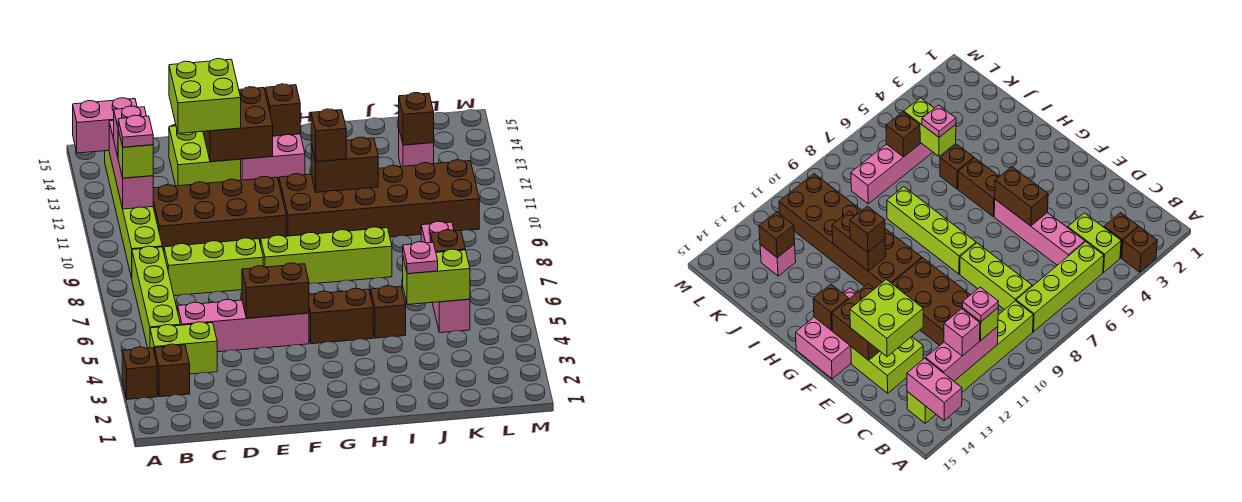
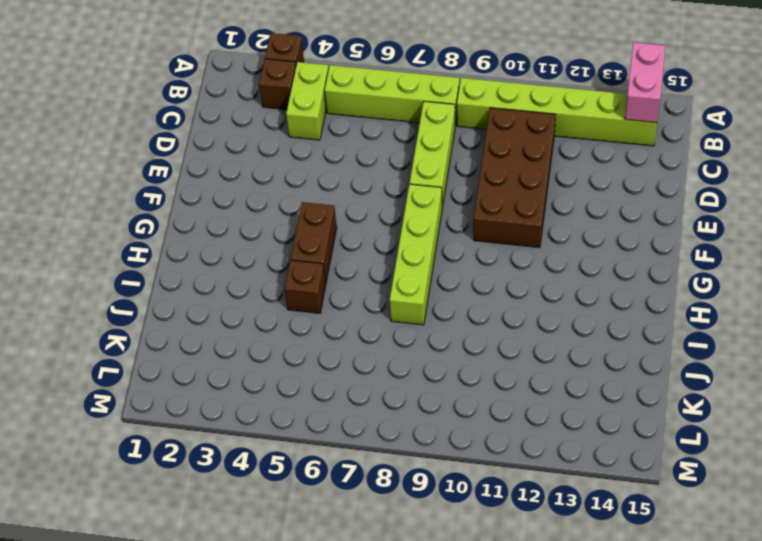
none -> pink 1x4 brick [178,300,309,352]
none -> lime 2x2 brick [169,126,241,186]
none -> pink 2x3 brick [241,134,305,181]
none -> brown 2x6 brick [279,160,479,237]

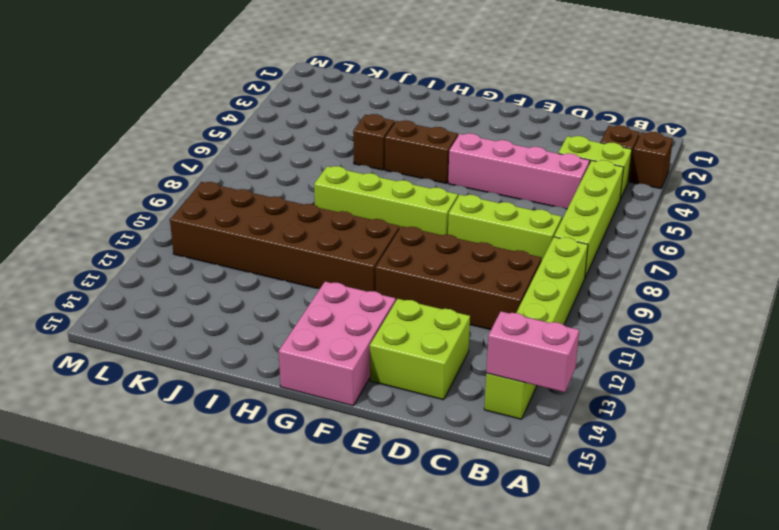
none -> pink 1x4 brick [421,221,470,333]
none -> pink 1x1 brick [399,130,434,167]
none -> pink 1x3 brick [109,120,153,209]
none -> brown 1x2 brick [242,263,309,318]

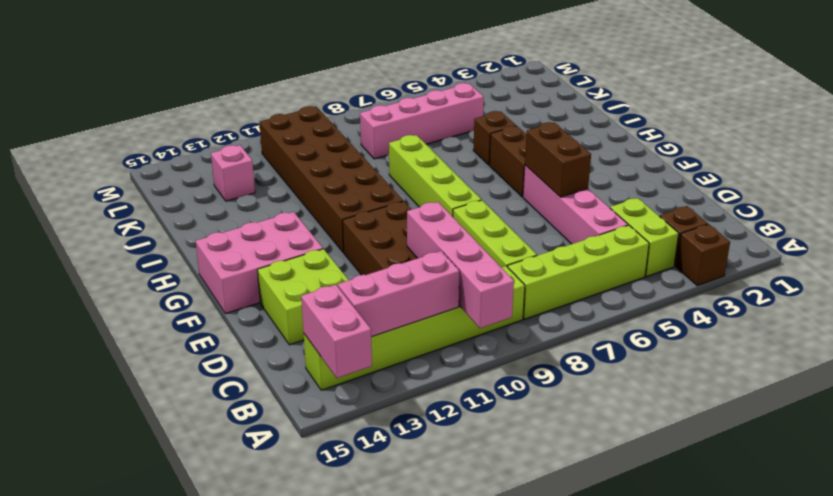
pink 1x4 brick [407,202,514,328] -> none
none -> brown 2x2 brick [203,87,273,162]
none -> brown 1x1 brick [265,84,300,136]
none -> brown 1x2 brick [311,137,378,193]
none -> lime 1x2 brick [403,249,470,305]

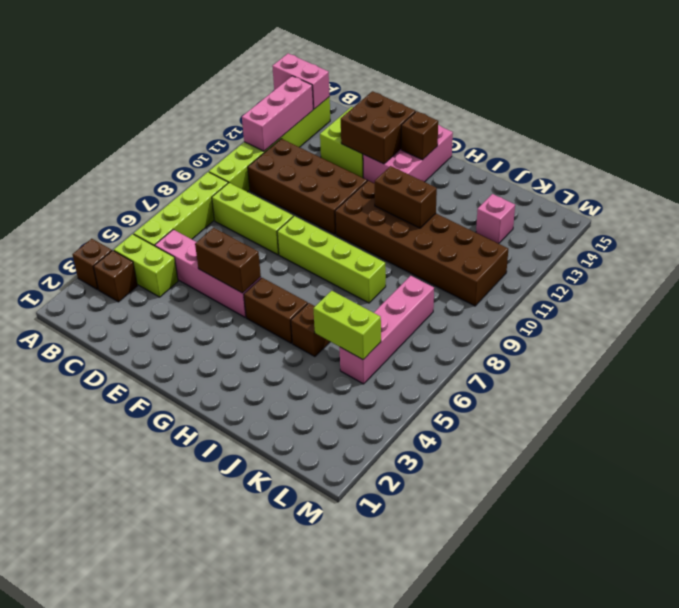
none -> brown 1x1 brick [430,230,465,252]
none -> brown 1x1 brick [399,93,434,145]
none -> lime 1x1 brick [118,130,153,178]
none -> pink 1x1 brick [114,106,146,157]

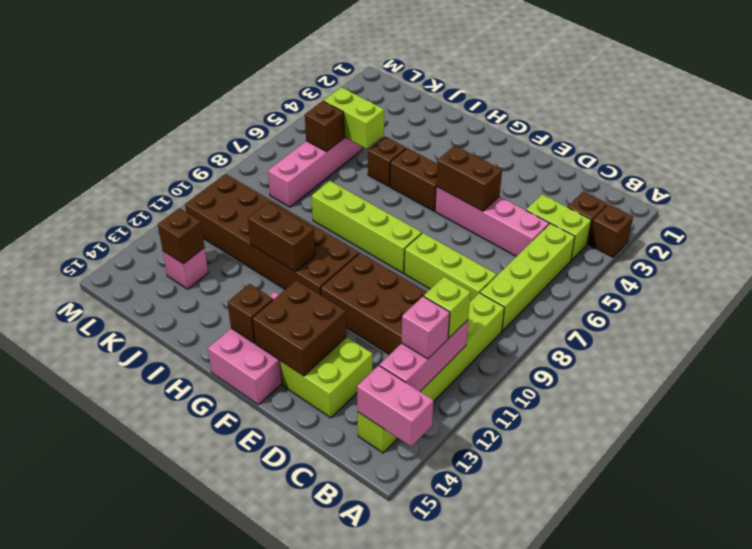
none -> lime 2x2 brick [169,59,241,134]
none -> brown 1x1 brick [311,109,346,162]
none -> pink 1x1 plate [403,242,438,274]
none -> pink 1x1 plate [118,115,153,147]

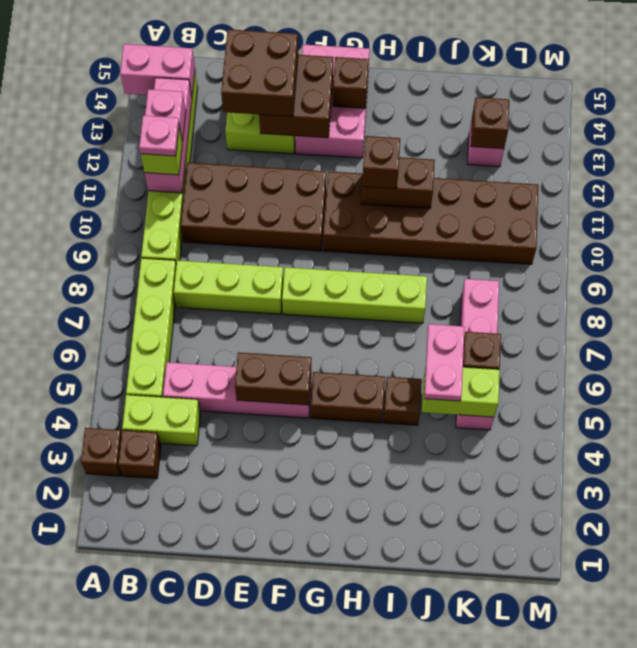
brown 2x2 brick [221,29,298,116] -> lime 2x2 brick [169,59,241,134]
pink 1x2 plate [424,324,465,401] -> pink 1x1 plate [403,242,438,274]

